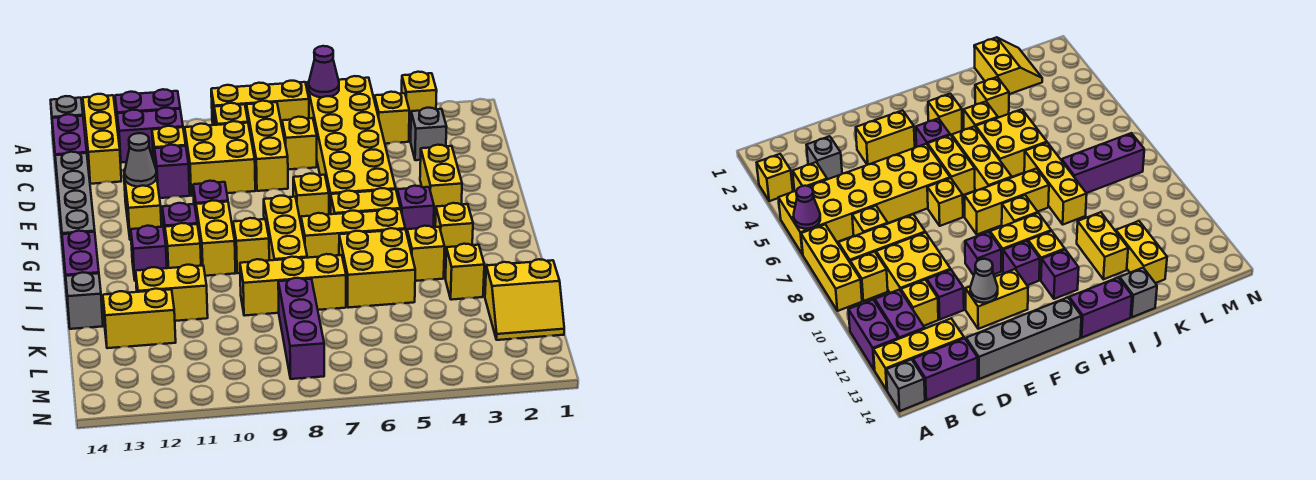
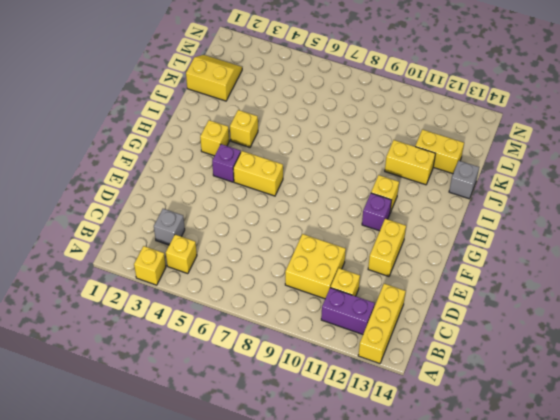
none -> yellow 2x6 brick [307,76,396,214]
none -> yellow 1x3 brick [211,81,309,125]
none -> purple 1x2 brick [115,89,180,130]
none -> grey 1x1 brick [51,96,83,141]

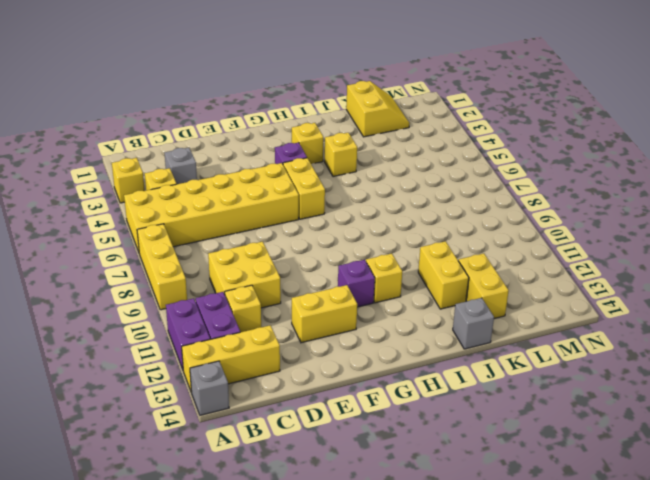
none -> yellow 1x3 brick [246,101,288,191]
none -> yellow 1x1 brick [214,103,248,125]
none -> purple 1x2 brick [52,114,87,176]
none -> yellow 1x1 brick [282,117,317,169]

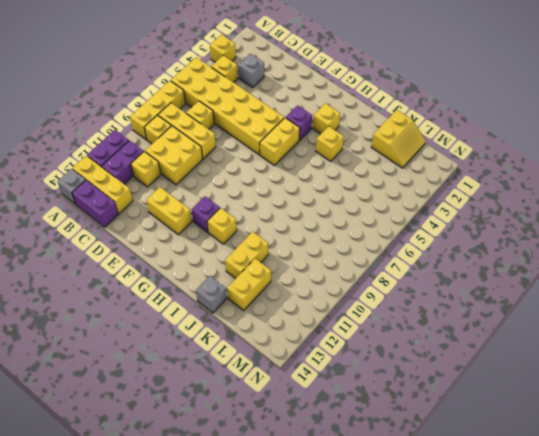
none -> purple 1x1 brick [155,145,190,198]
none -> grey 1x4 brick [55,152,95,257]
none -> yellow 1x2 brick [420,145,462,218]
none -> yellow 1x1 brick [293,173,329,222]

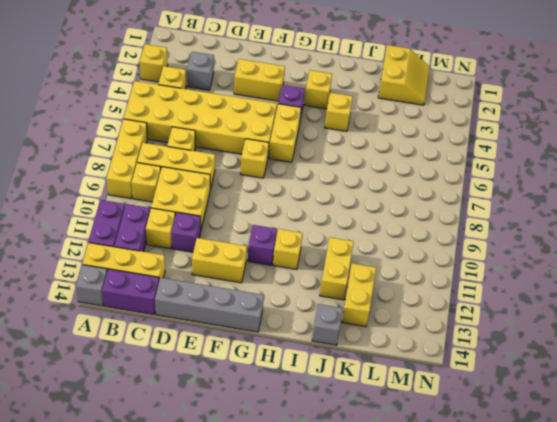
none -> purple 1x1 brick [193,181,228,217]
none -> yellow 1x3 brick [264,196,307,260]
none -> yellow 1x2 brick [196,200,235,276]
none -> yellow 1x3 brick [301,208,405,258]

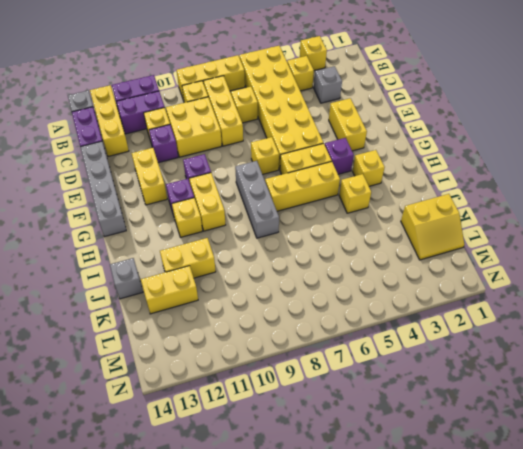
grey 1x3 brick [235,161,279,238] -> yellow 1x3 brick [264,196,307,260]
none -> yellow 1x1 brick [233,218,269,273]
none -> purple 1x1 brick [131,226,167,281]
none -> purple 1x2 brick [62,231,99,292]
none -> yellow 2x2 brick [339,228,415,308]

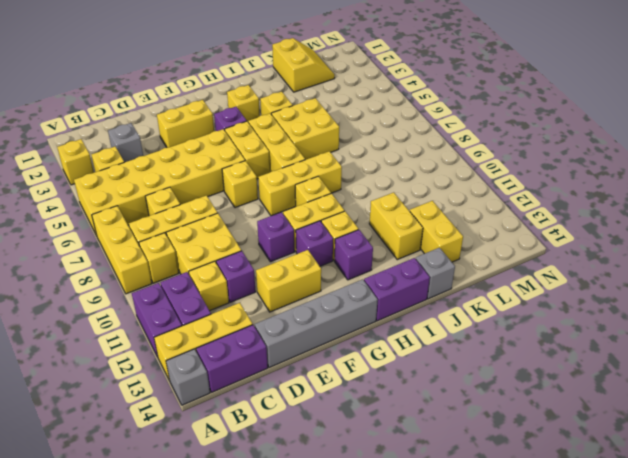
none -> yellow 1x1 brick [445,244,484,300]
none -> yellow 1x3 brick [240,254,346,316]
none -> purple 1x3 brick [278,278,324,379]
none -> purple 1x1 cone [309,46,339,97]

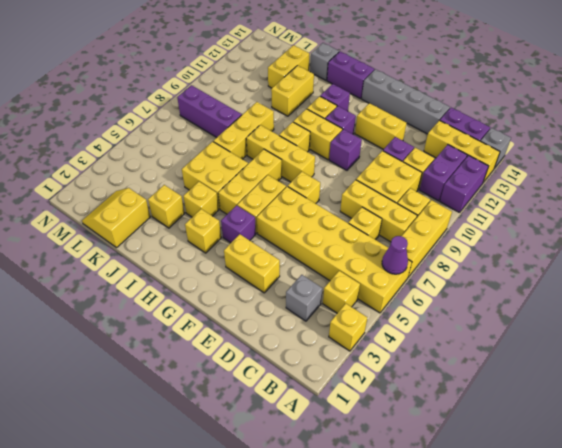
none -> grey 1x1 cone [125,133,157,187]

